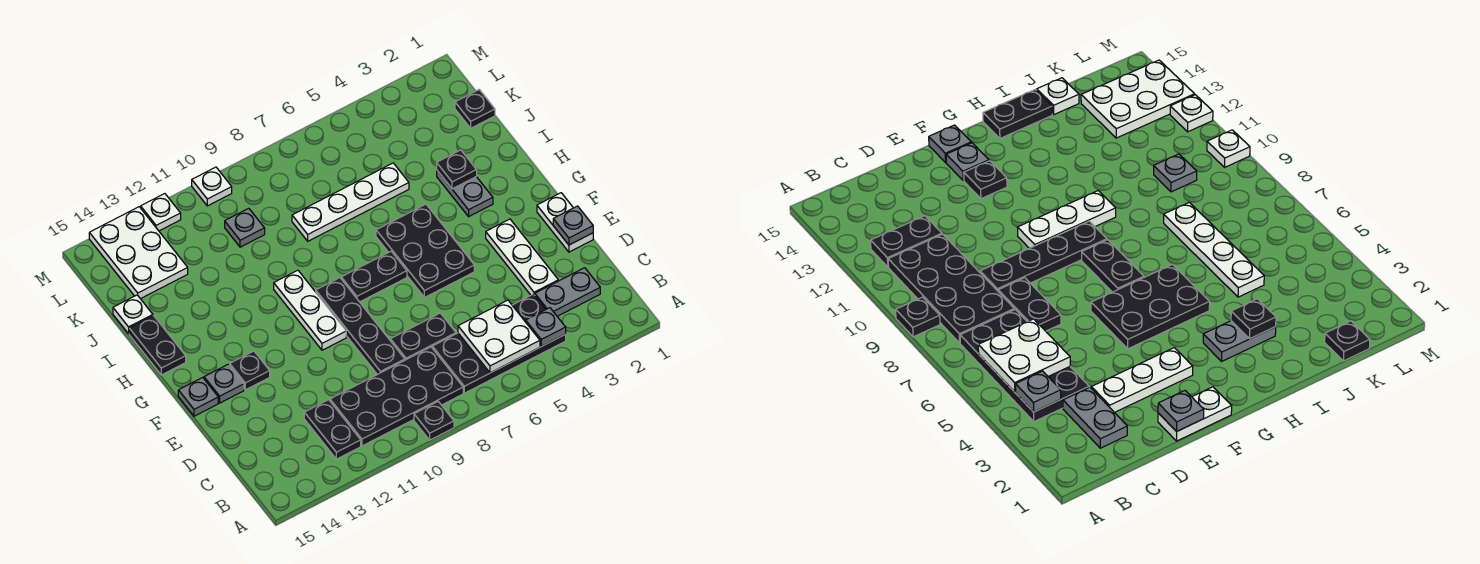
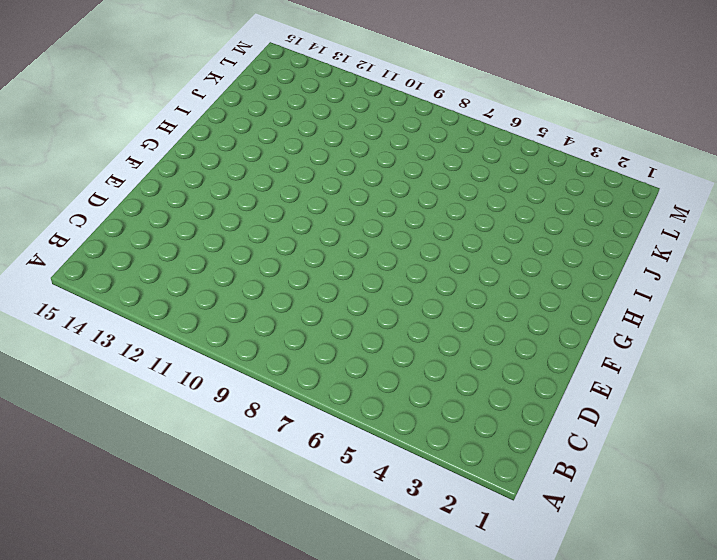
none -> black 1x1 plate [414,402,454,440]
none -> black 2x4 plate [432,294,566,393]
none -> black 2x4 plate [330,347,463,446]

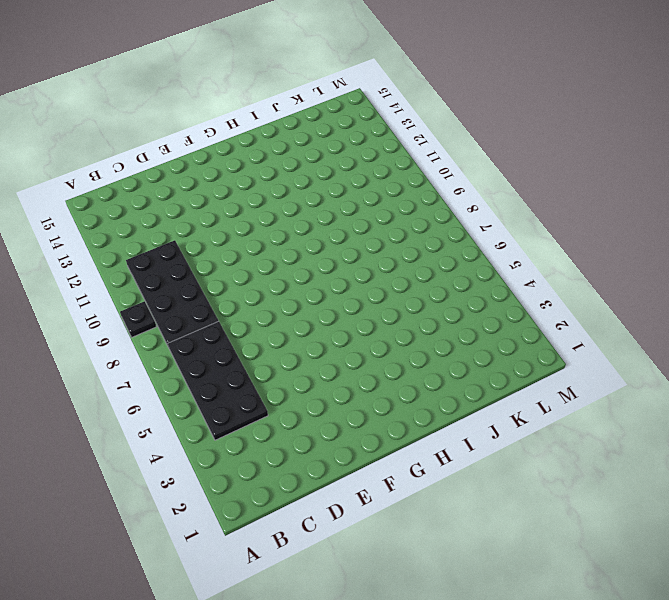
none -> black 1x2 plate [304,400,361,459]
none -> grey 1x2 plate [535,268,600,316]
none -> white 1x3 plate [486,219,558,295]

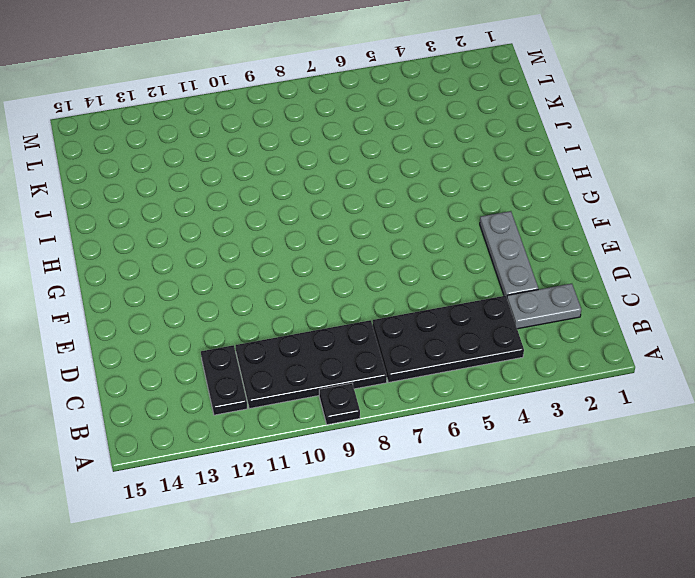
grey 1x3 plate [480,211,538,298] -> white 1x3 plate [486,219,558,295]
none -> black 1x2 plate [390,313,456,360]
none -> black 1x4 plate [316,278,405,374]
none -> white 1x2 plate [537,193,593,252]

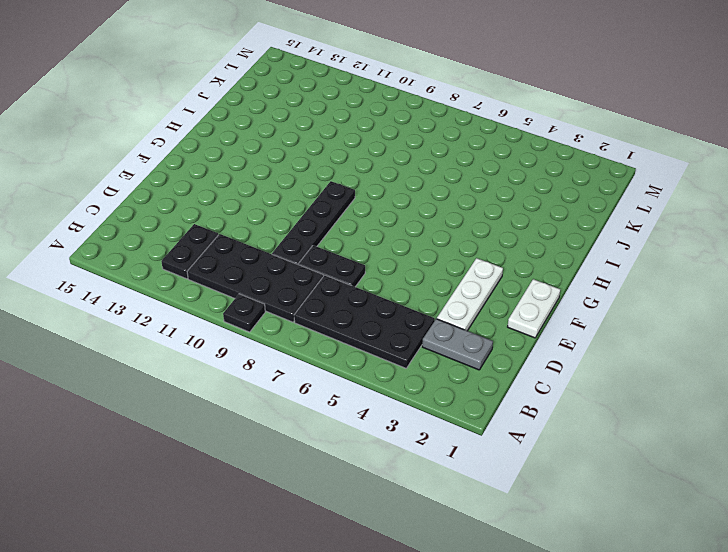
none -> black 2x3 plate [376,204,474,298]
none -> white 1x3 plate [274,270,346,350]
none -> black 1x1 plate [230,351,270,390]

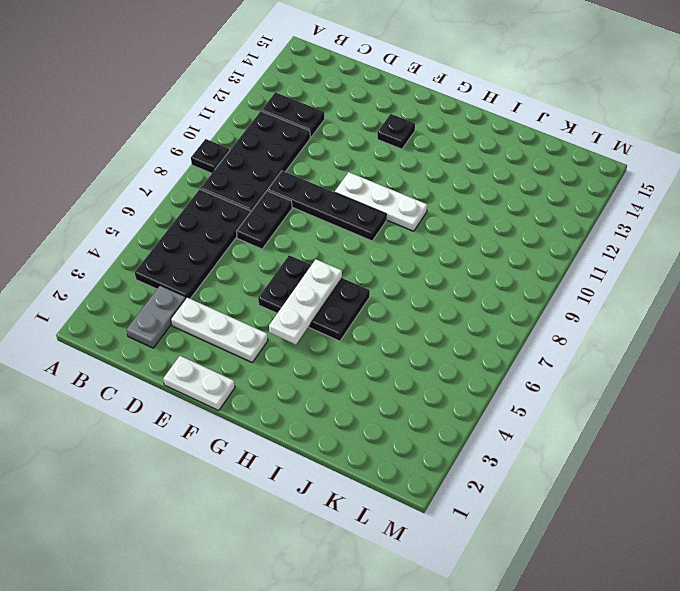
white 1x3 plate [269,259,342,345] -> none
none -> grey 1x1 plate [204,364,244,403]
none -> grey 1x1 plate [178,377,218,416]
none -> black 1x2 plate [341,251,407,302]

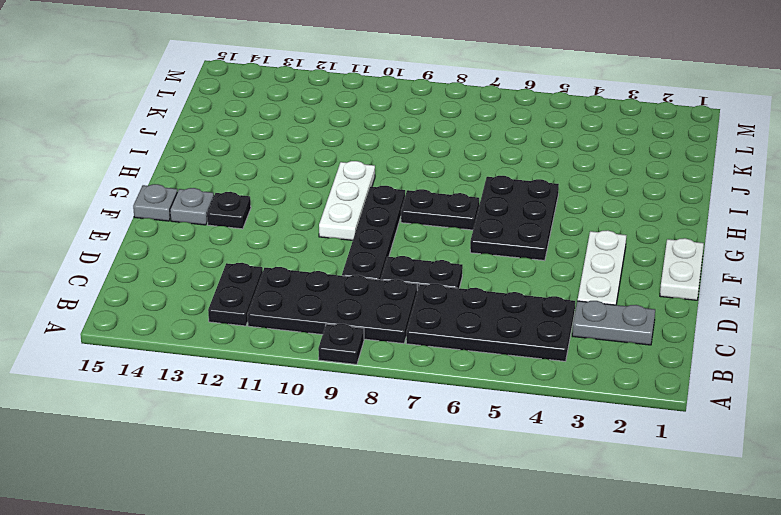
none -> grey 1x2 plate [437,171,493,217]
none -> black 1x2 plate [129,316,186,375]
none -> white 1x4 plate [292,163,409,241]

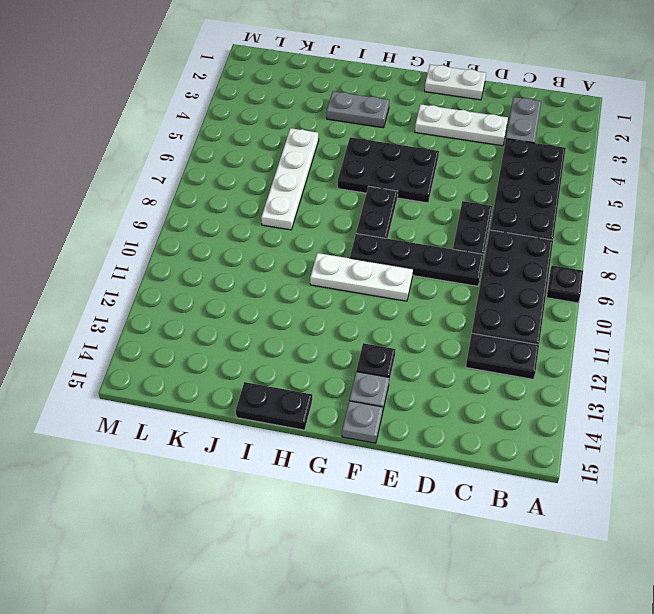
none -> white 1x1 plate [113,295,153,334]
none -> black 1x1 plate [455,90,495,128]
none -> grey 1x1 plate [225,208,265,247]

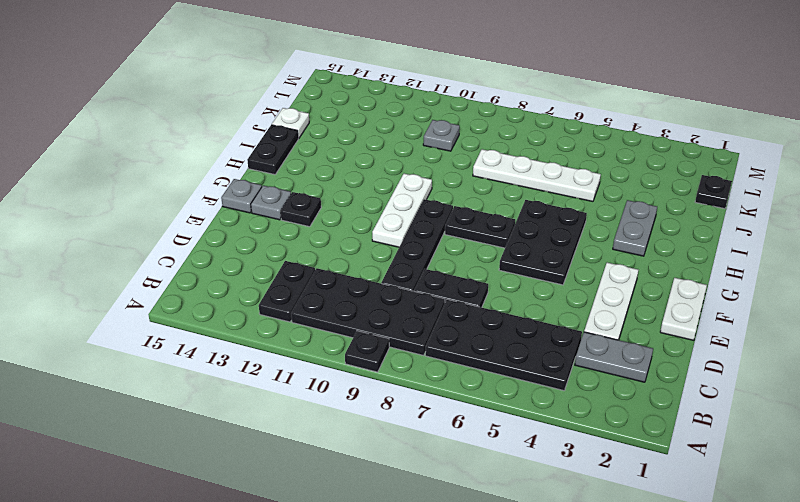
none -> white 2x3 plate [89,207,188,299]
none -> white 1x1 plate [192,167,232,206]
none -> white 1x1 plate [141,194,181,231]

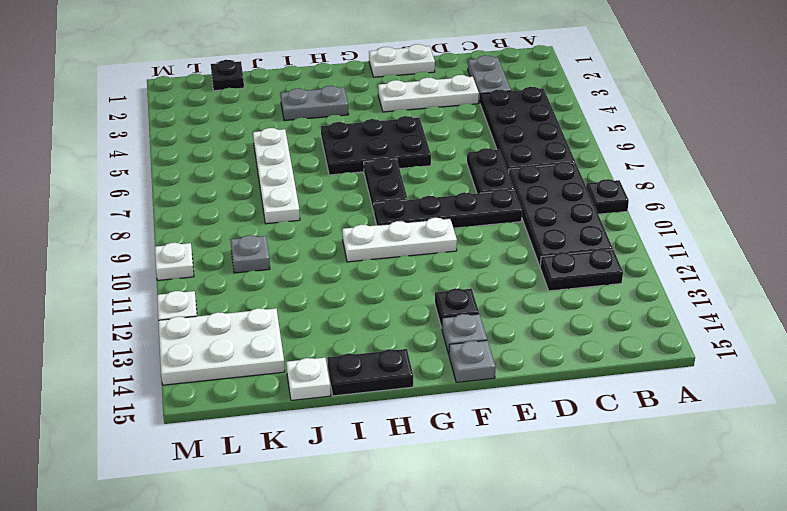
none -> grey 1x1 plate [526,308,566,346]
none -> white 2x2 plate [458,300,540,373]
none -> grey 1x1 plate [553,206,593,245]

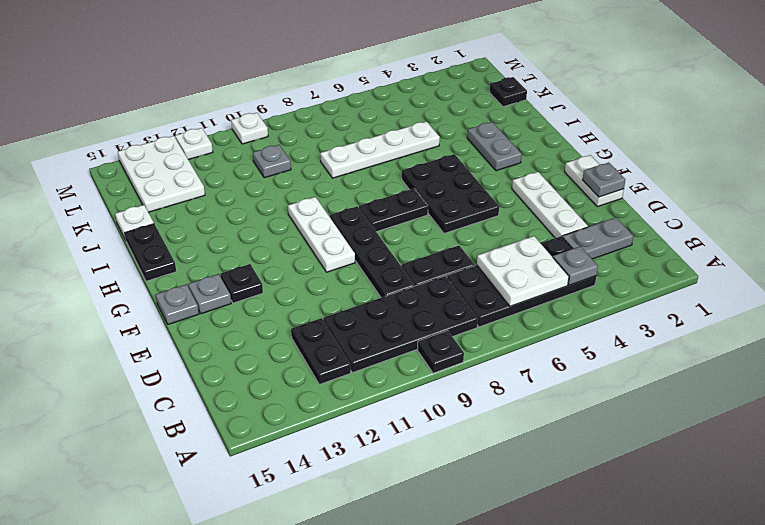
none -> black 1x1 plate [437,150,477,189]

